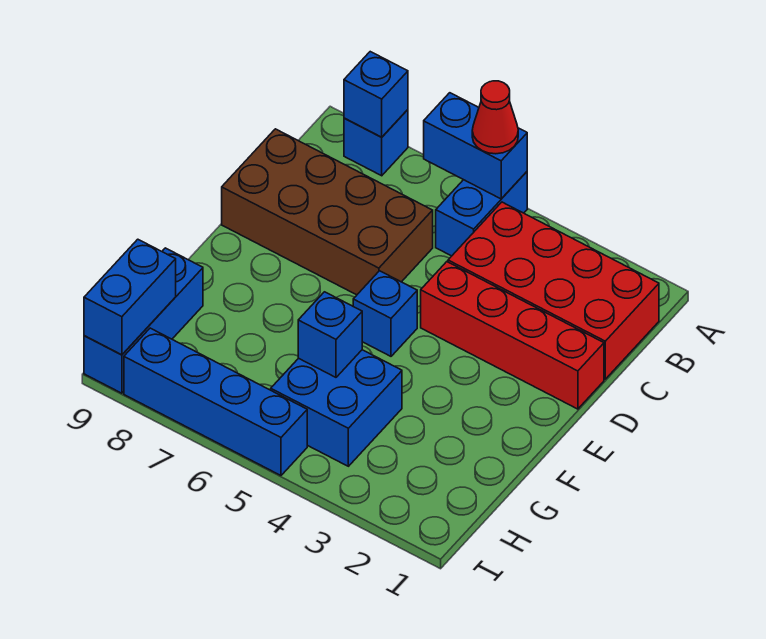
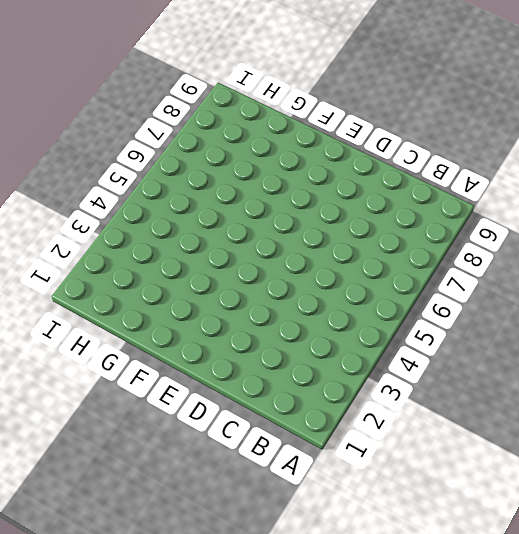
none -> blue 1x2 brick [436,172,527,256]
none -> blue 1x1 brick [344,110,408,176]
none -> red 2x4 brick [448,202,659,379]

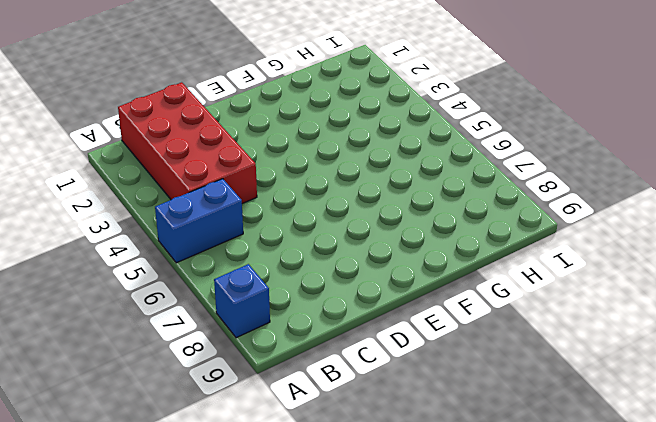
none -> brown 2x4 brick [222,129,433,295]
none -> red 1x4 brick [421,262,604,409]
none -> blue 1x1 brick [353,271,417,356]

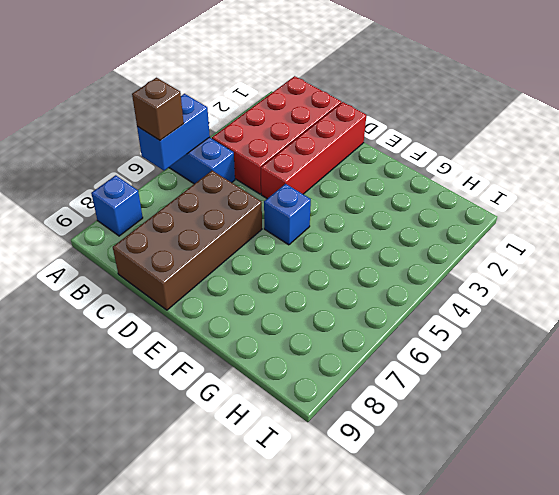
brown 1x1 brick [132,78,184,140] -> none
none -> blue 2x2 brick [271,350,402,466]
none -> blue 1x3 brick [84,248,203,393]
none -> blue 1x4 brick [124,328,307,475]

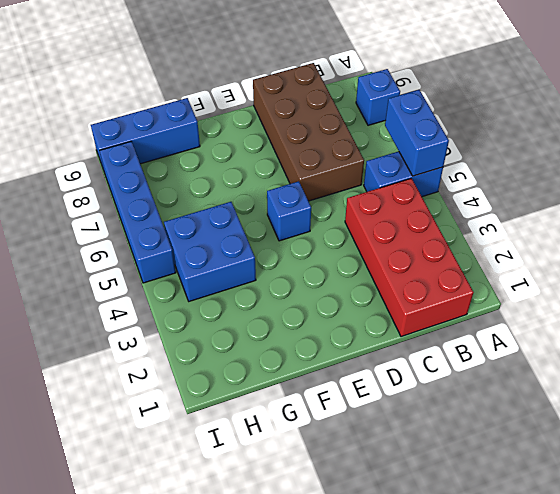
none -> red 1x4 brick [421,262,604,409]
none -> blue 1x1 brick [344,52,408,137]
none -> blue 1x1 brick [298,292,362,377]

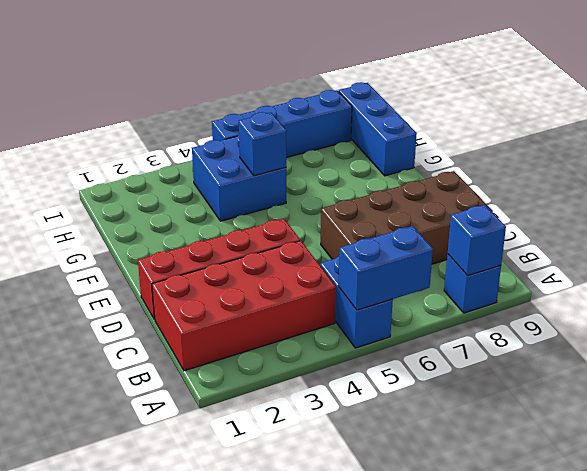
none -> blue 1x1 brick [353,271,417,356]
none -> blue 1x2 brick [84,239,176,355]
none -> red 1x1 cone [472,81,518,154]

